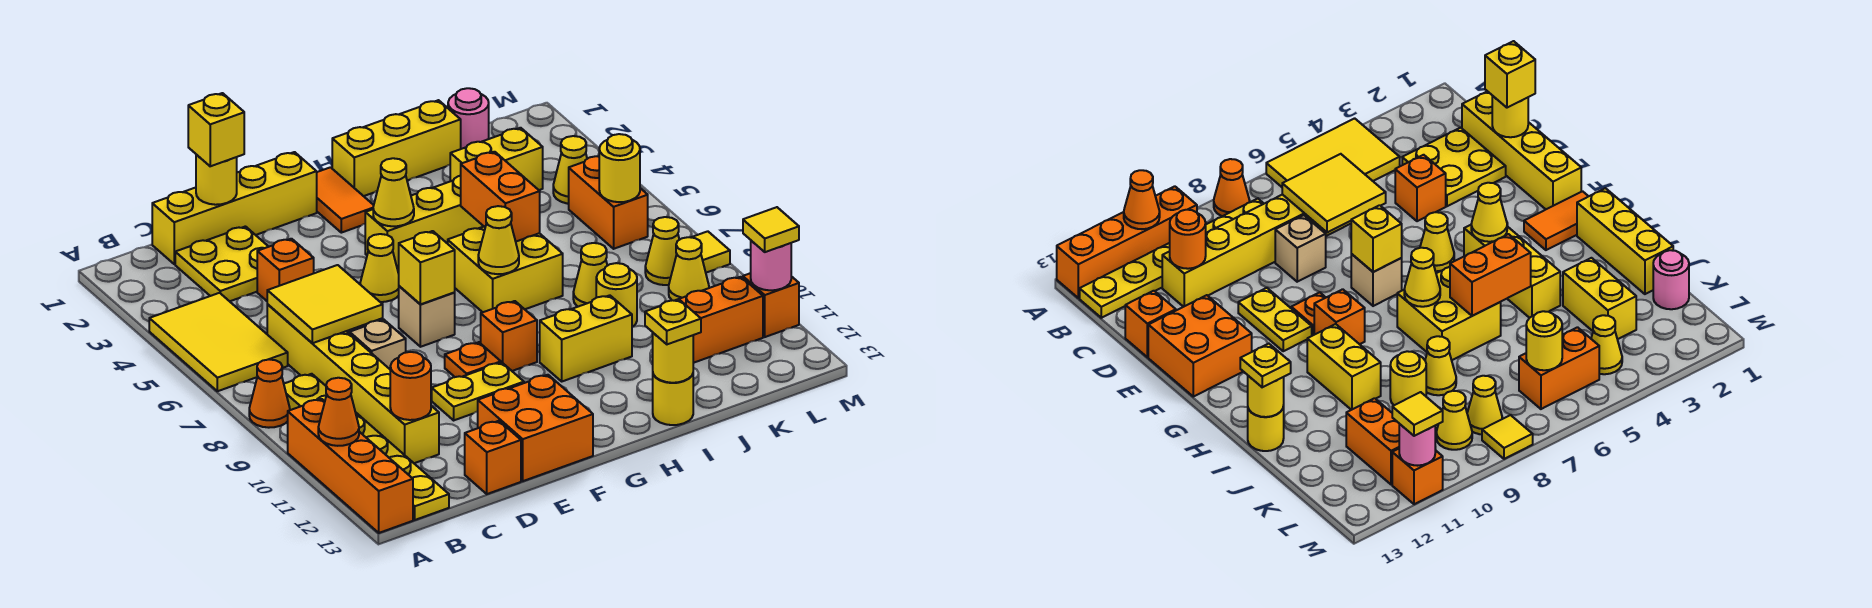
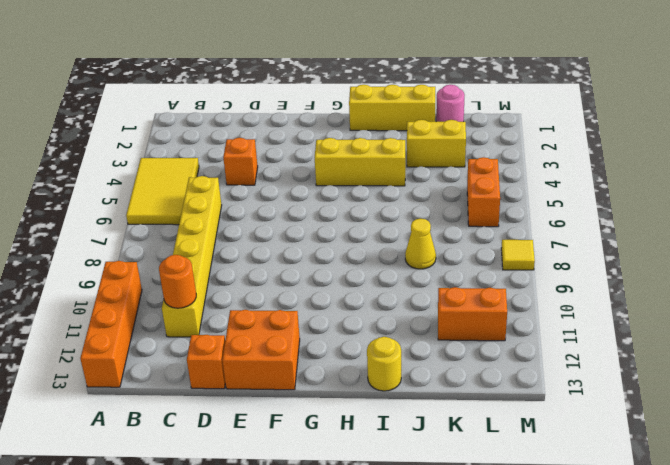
none -> orange 1x1 cone [249,359,290,428]
none -> yellow 1x6 plate [284,374,449,520]
none -> yellow 1x4 brick [152,152,317,264]
none -> yellow 2x2 plate [175,226,269,301]

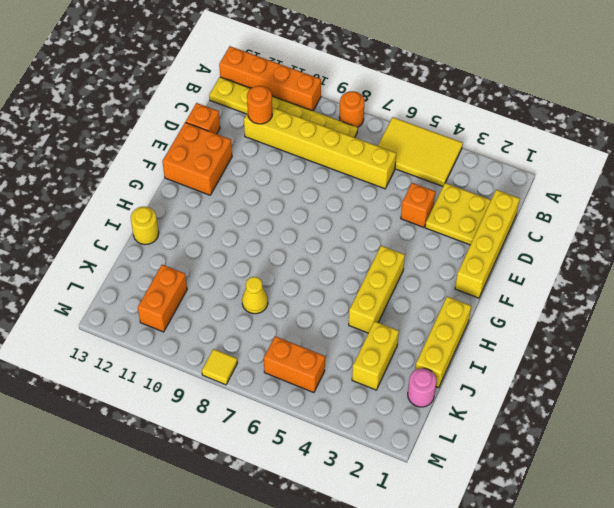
orange 1x1 round brick [339,91,364,127] -> orange 1x1 cone [249,359,290,428]
none -> tan 1x1 brick [350,320,406,369]
none -> yellow 1x2 plate [432,363,524,420]
none -> yellow 1x1 cone [360,234,399,302]
none -> tan 1x1 brick [399,286,455,347]

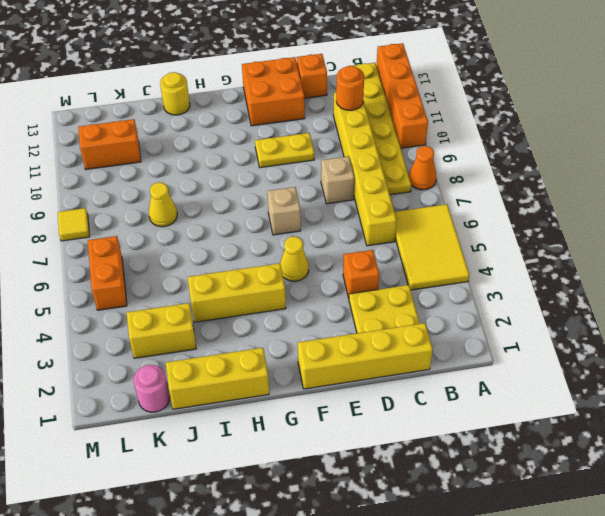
none -> orange 1x1 plate [445,342,501,377]
none -> orange 1x2 tile [317,167,374,233]
none -> orange 1x1 brick [481,301,537,371]
none -> yellow 2x2 brick [448,227,563,312]

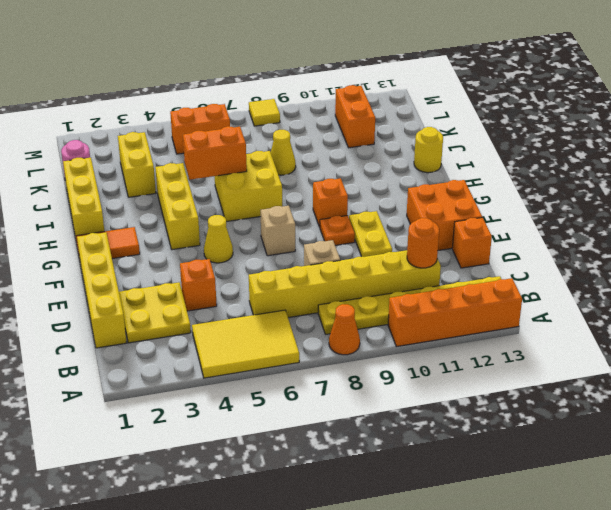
none -> yellow 1x2 brick [540,295,632,381]
none -> yellow 1x1 round brick [596,263,637,327]
none -> yellow 1x1 cone [553,136,587,204]
none -> yellow 1x1 cone [645,217,679,285]

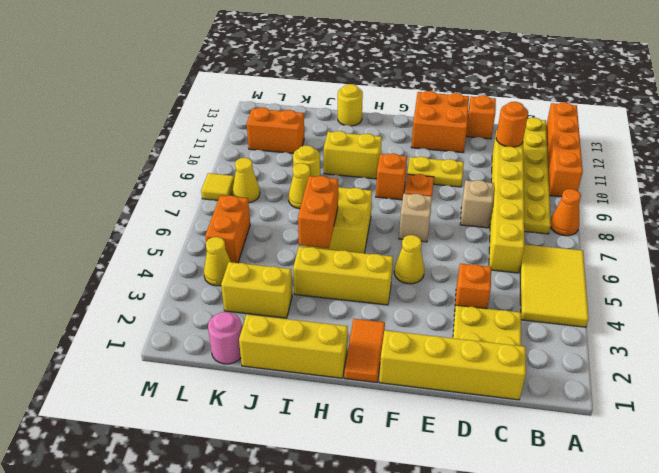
none -> yellow 1x1 cone [669,237,709,301]
none -> orange 1x1 brick [743,273,799,337]
none -> orange 1x1 cone [318,378,359,446]
none -> yellow 2x2 tile [267,265,383,343]

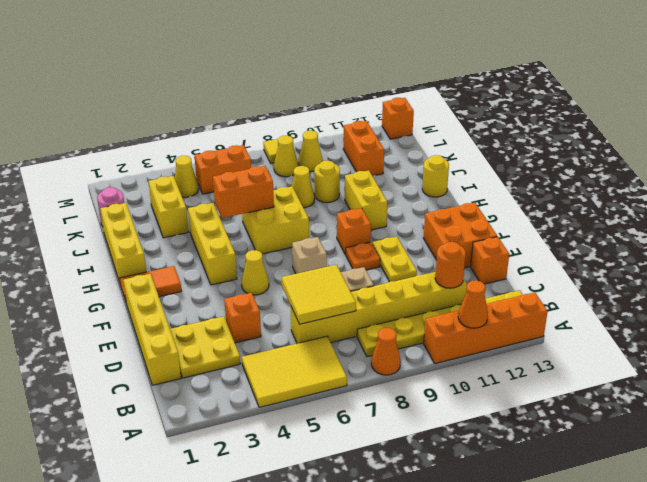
orange 1x1 brick [382,98,414,139] -> orange 1x1 brick moved to [743,273,799,337]
none -> yellow 1x1 round brick [196,155,237,205]
none -> yellow 1x1 brick [399,231,455,305]
none -> yellow 1x1 cone [373,158,414,226]
none -> yellow 1x1 cone [478,206,519,274]

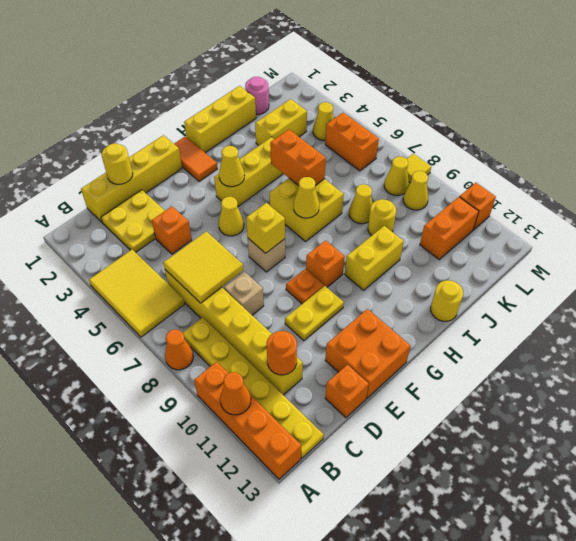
none -> yellow 1x1 round brick [653,333,693,383]
none -> yellow 1x1 round brick [599,134,640,202]
none -> pink 1x1 round brick [751,241,791,290]
none -> yellow 1x1 brick [188,93,244,166]

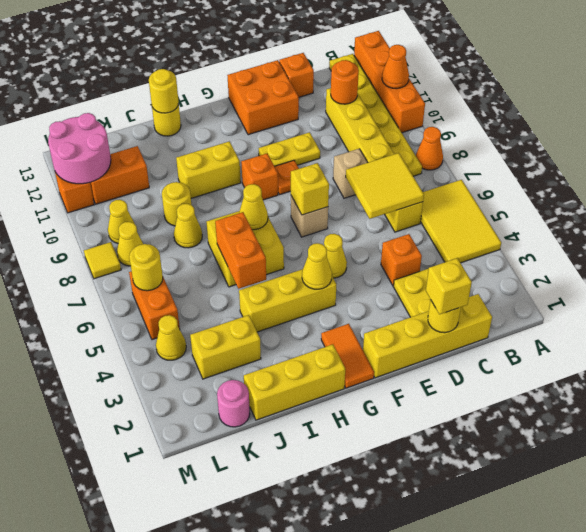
pink 2x2 round brick [48,113,111,184] -> pink 1x1 round brick [751,241,791,290]
none -> yellow 1x1 plate [645,300,701,344]
none -> yellow 1x1 tile [743,207,799,252]

